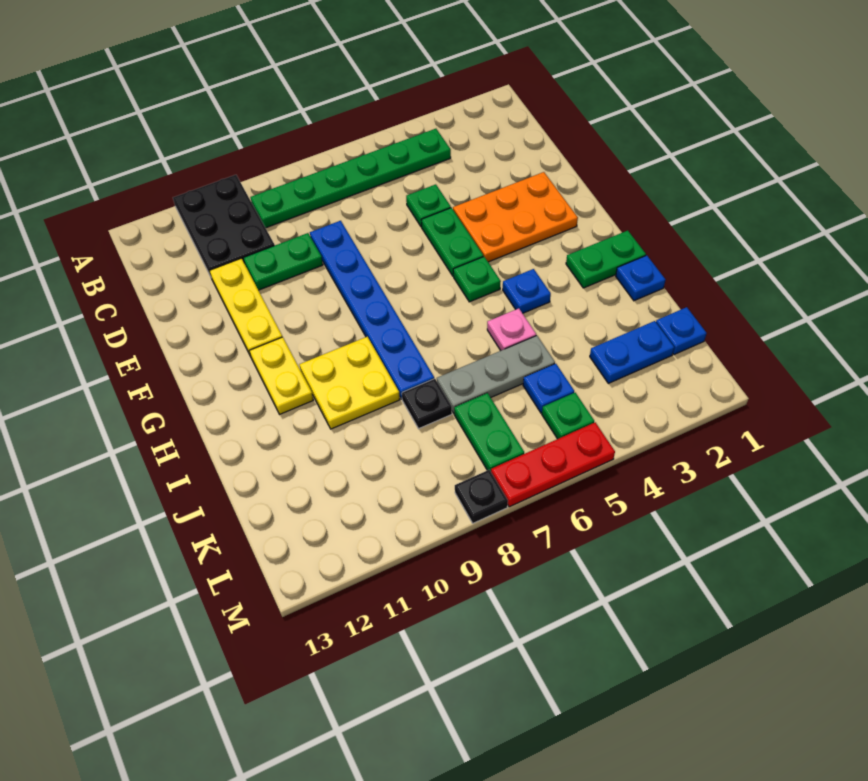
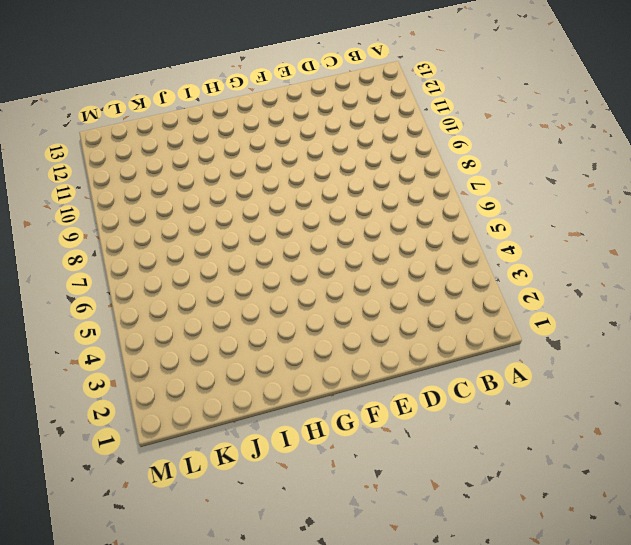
none -> black 2x3 plate [173,175,275,276]
none -> green 1x6 plate [251,129,451,228]
none -> green 1x1 plate [406,184,451,227]

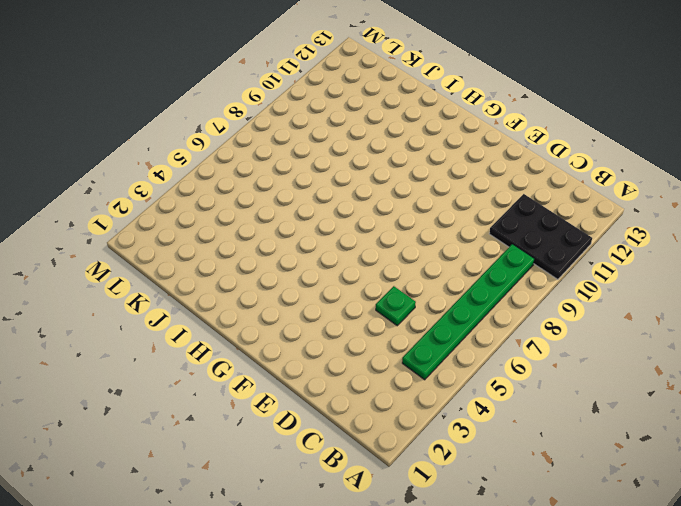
none -> blue 1x6 plate [310,221,434,399]
none -> green 1x2 plate [244,233,323,290]
none -> yellow 1x3 plate [210,258,282,356]

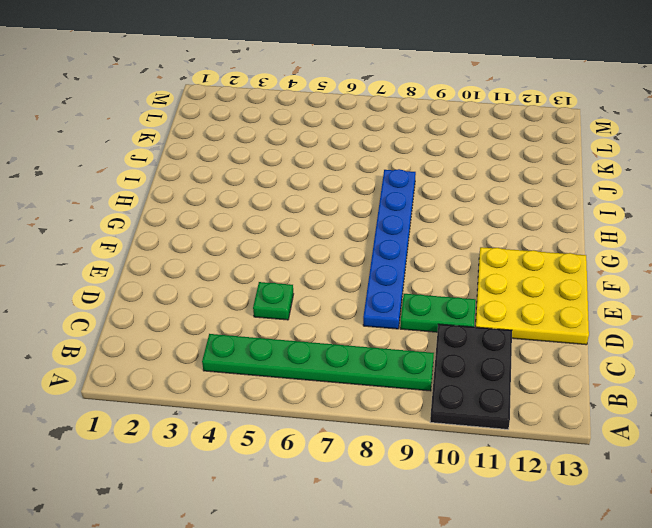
yellow 3x3 plate [475,247,589,345] -> yellow 1x3 plate [210,258,282,356]
none -> orange 2x3 plate [453,172,578,262]
none -> green 1x2 plate [422,208,483,276]
none -> green 1x1 plate [453,257,501,302]

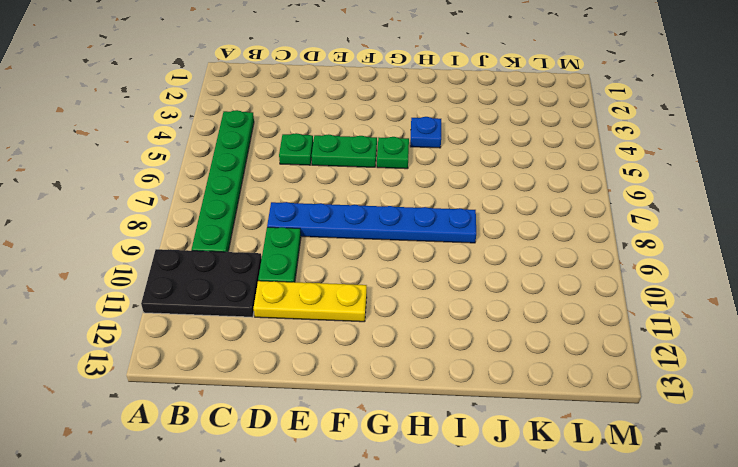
none -> orange 2x3 plate [453,172,578,262]
none -> yellow 1x2 plate [250,337,313,414]
none -> green 1x2 plate [566,231,646,288]

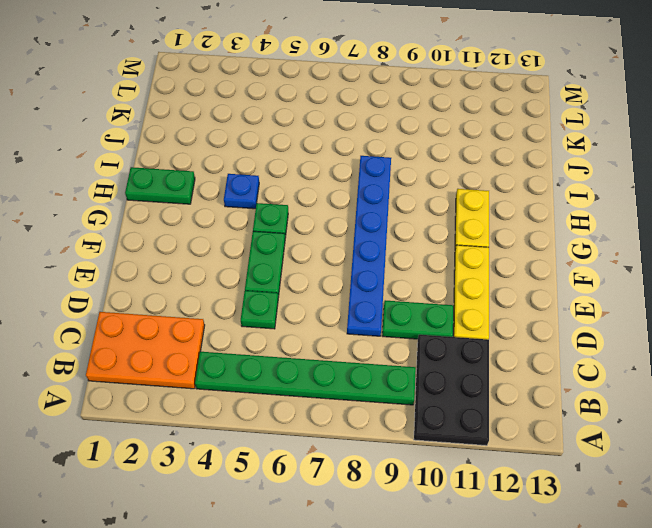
orange 2x3 plate [86,312,205,389] -> orange 2x3 plate moved to [453,172,578,262]
none -> yellow 2x2 plate [299,337,400,429]
none -> blue 1x1 plate [616,255,665,301]
none -> pink 1x1 plate [487,308,536,351]

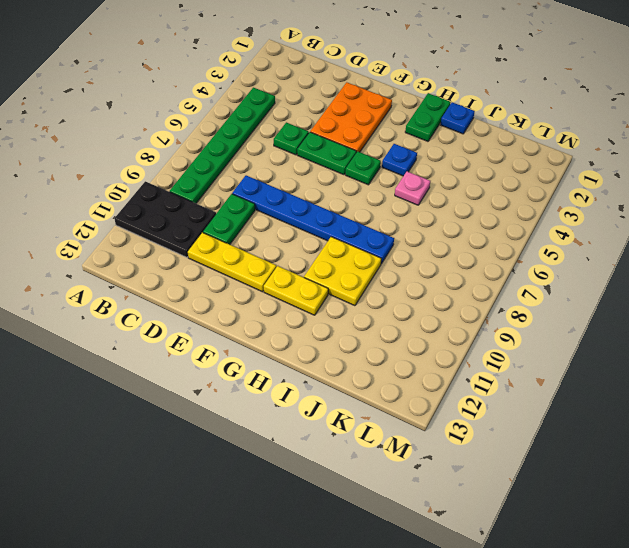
none -> grey 1x3 plate [437,336,555,413]
none -> black 1x1 plate [402,379,452,429]
none -> blue 1x1 plate [656,307,707,355]

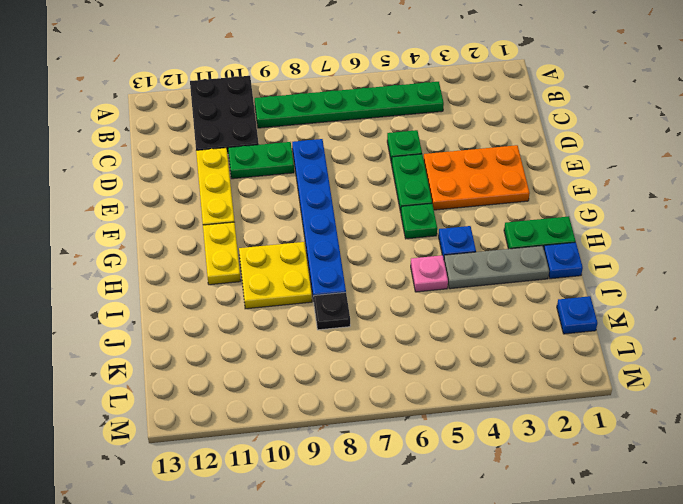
grey 1x3 plate [444,246,549,289] -> grey 1x3 plate moved to [437,336,555,413]
none -> blue 1x2 plate [590,321,674,383]
none -> blue 1x1 plate [523,364,574,413]
none -> green 1x2 plate [454,393,524,471]

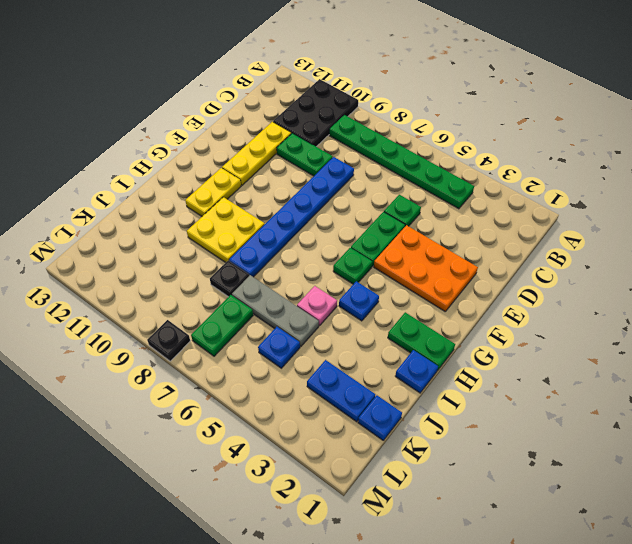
none -> green 1x1 plate [542,393,594,439]
none -> red 1x3 plate [491,422,615,507]

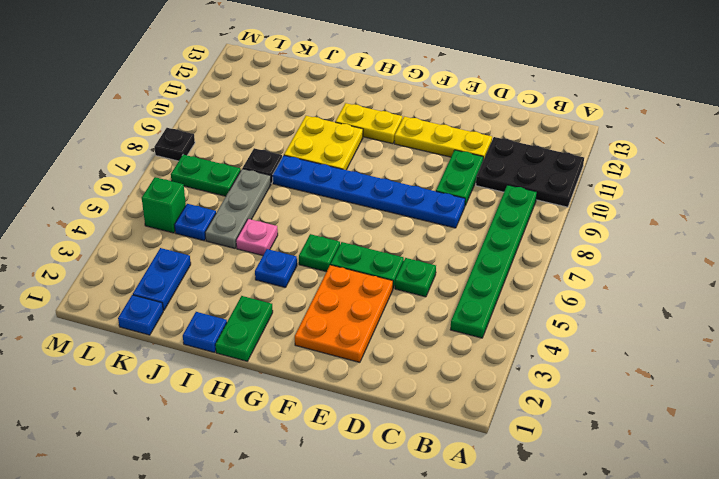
green 1x1 brick [142,177,186,233] -> green 1x1 plate [542,393,594,439]
none -> red 1x3 plate [491,422,615,507]

